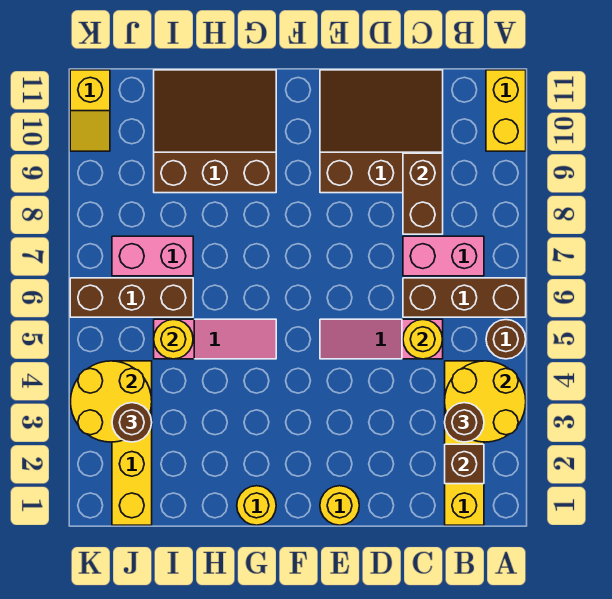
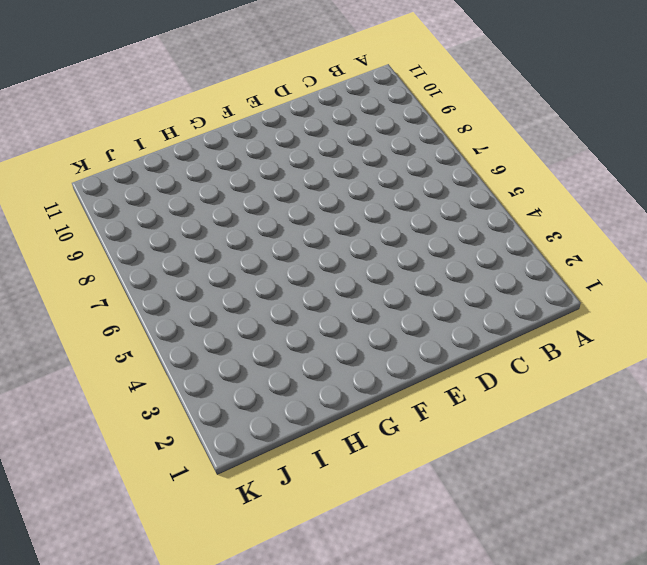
none -> brown 1x1 round brick [486,320,526,359]
none -> brown 1x3 brick [403,278,526,317]
none -> yellow 1x2 brick [486,70,526,151]

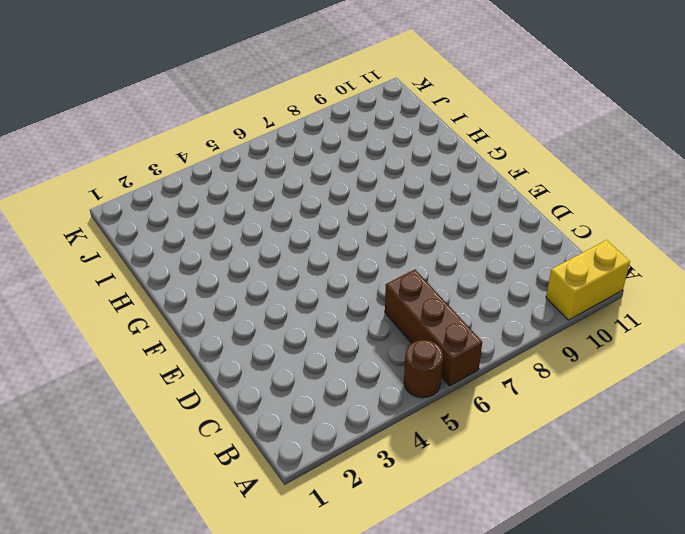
none -> yellow 1x4 brick [445,361,484,525]
none -> pink 1x2 brick [403,236,484,276]
none -> pink 1x3 slope [320,319,443,359]

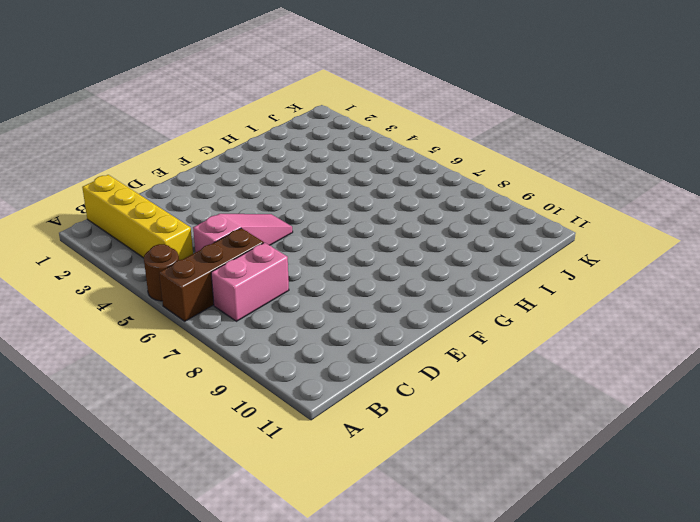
none -> yellow 1x2 brick [486,70,526,151]
none -> brown 3x3 slope [320,70,443,193]
none -> yellow 1x1 round brick [320,486,359,525]

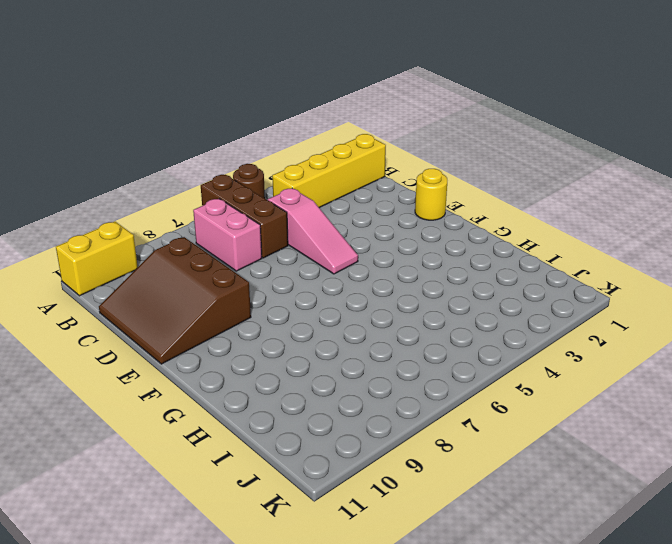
none -> yellow 1x1 round brick [237,486,276,525]
none -> pink 1x3 slope [154,319,276,359]
none -> brown 3x3 slope [154,70,276,193]

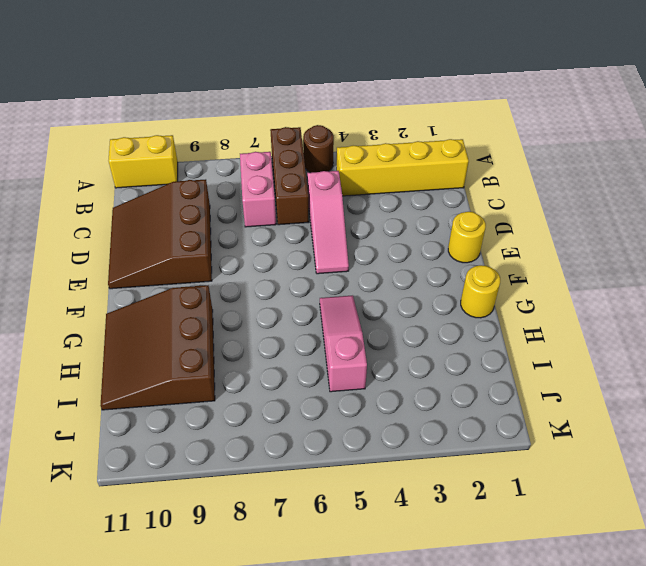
none -> brown 1x3 brick [70,278,193,317]
none -> pink 1x2 brick [112,236,193,276]
none -> yellow 1x4 brick [112,361,152,525]

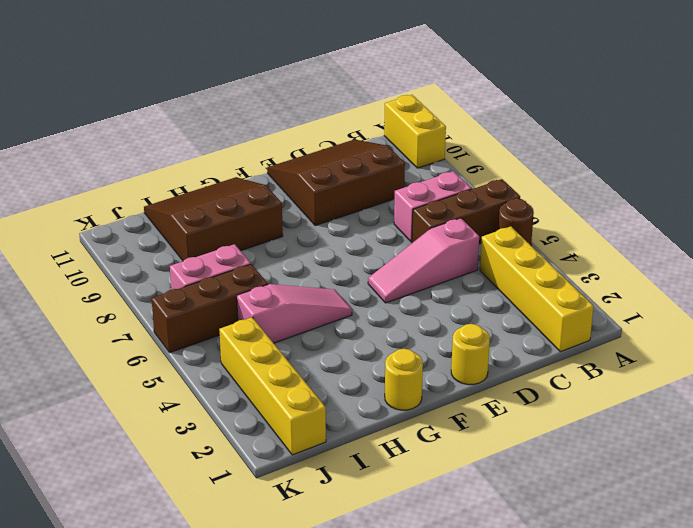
none -> yellow 1x2 slope [70,70,110,151]
none -> yellow 2x2 round brick [445,361,526,442]
none -> brown 1x1 brick [445,444,484,484]

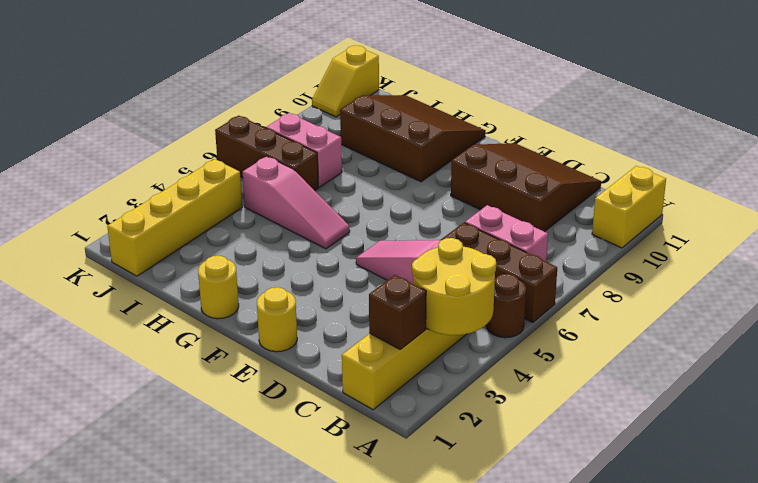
none -> yellow 1x1 round brick [403,319,443,359]
none -> brown 1x2 brick [403,153,443,234]
none -> yellow 1x1 round brick [154,320,193,359]

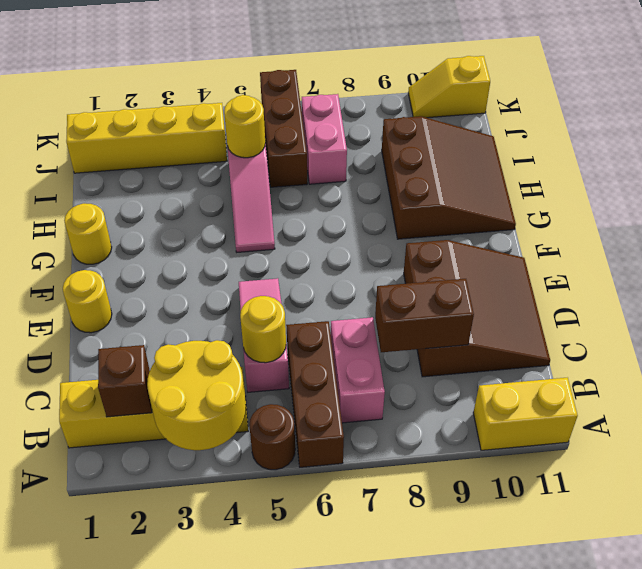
none -> yellow 2x2 round brick [71,361,152,442]
none -> brown 1x1 round brick [445,403,484,442]
none -> brown 1x1 round brick [112,403,152,442]

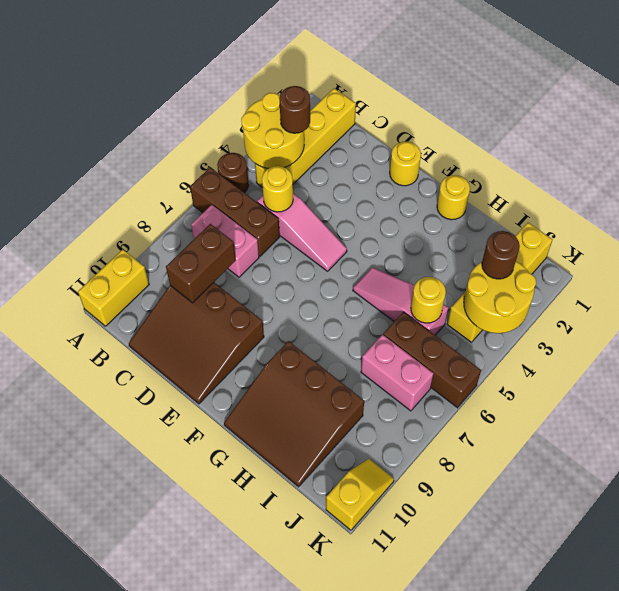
none -> brown 1x1 brick [445,444,484,484]

